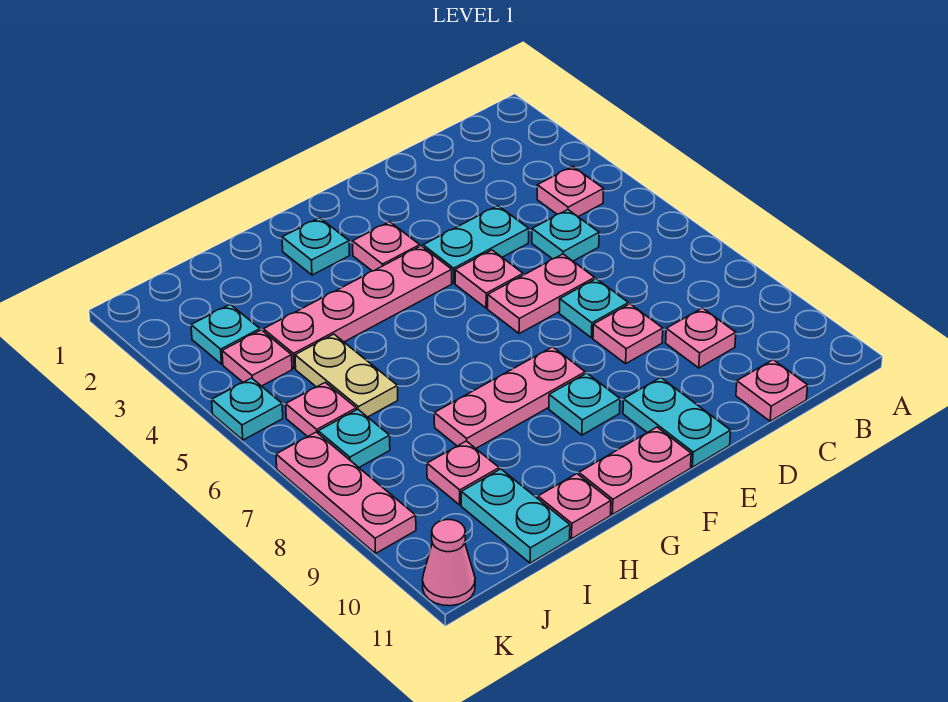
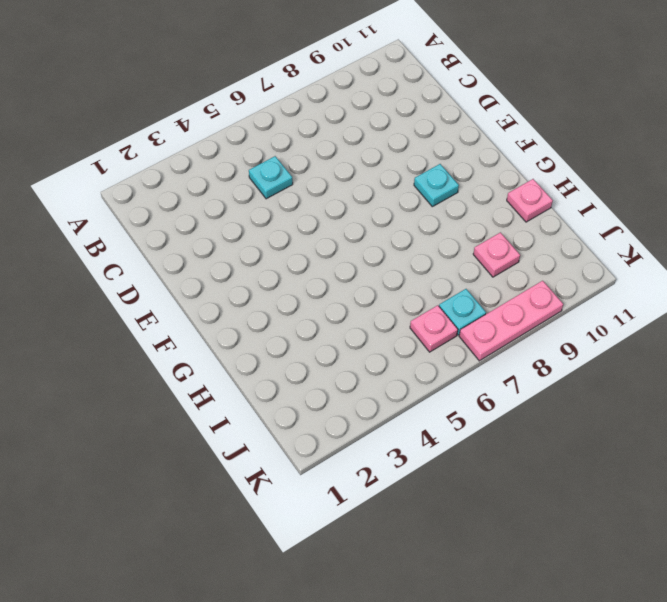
none -> pink 1x1 plate [537,166,604,217]
none -> pink 1x1 plate [666,308,736,368]
none -> pink 1x1 plate [736,360,808,421]

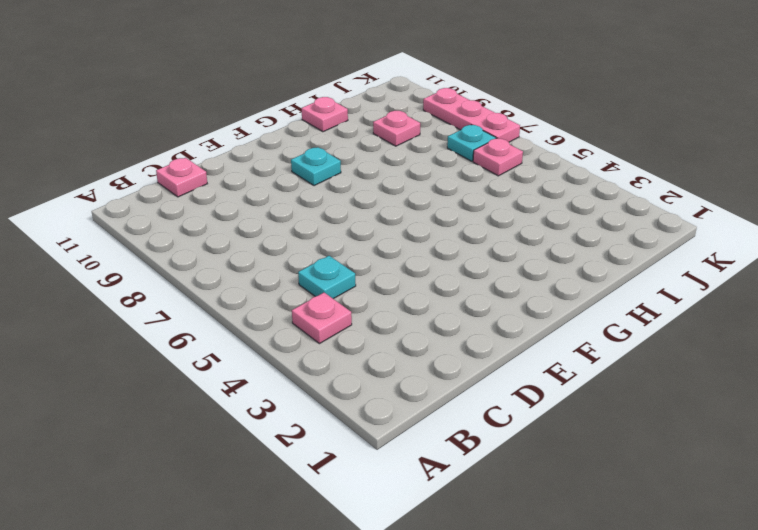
none -> pink 1x1 plate [666,308,736,368]
none -> cyan 1x2 plate [423,206,529,283]
none -> pink 1x2 plate [488,254,595,334]

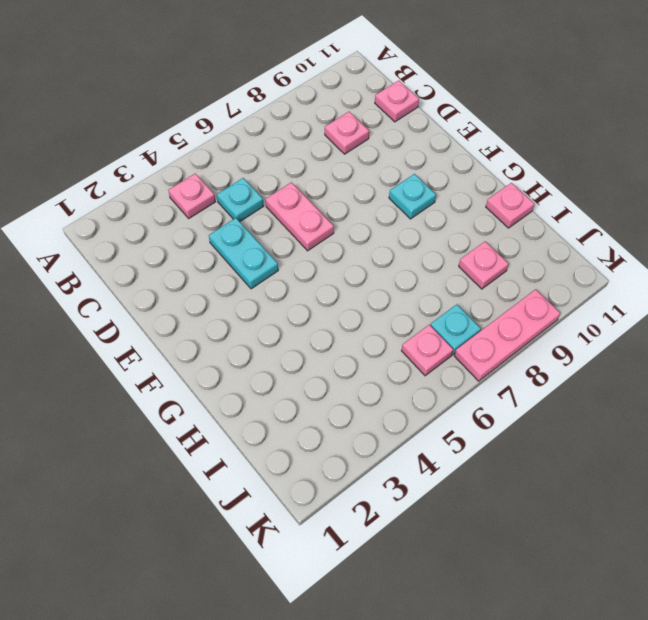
none -> cyan 1x1 plate [559,279,628,338]
none -> pink 1x1 plate [593,304,663,364]
none -> pink 1x1 plate [455,250,523,308]

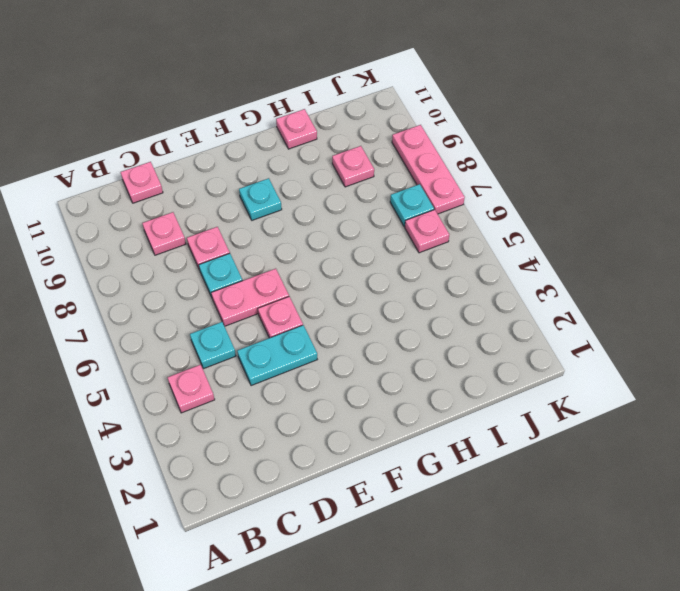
none -> cyan 1x2 plate [623,377,731,467]
none -> pink 1x1 plate [353,222,420,271]
none -> pink 1x4 plate [263,246,452,369]

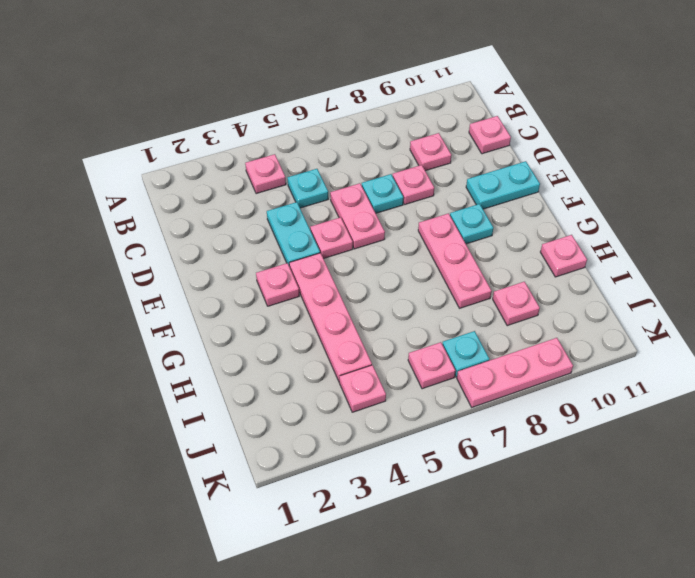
none -> pink 1x2 plate [579,427,691,514]
none -> cyan 1x1 plate [282,218,350,275]
none -> tan 1x2 plate [295,334,398,417]

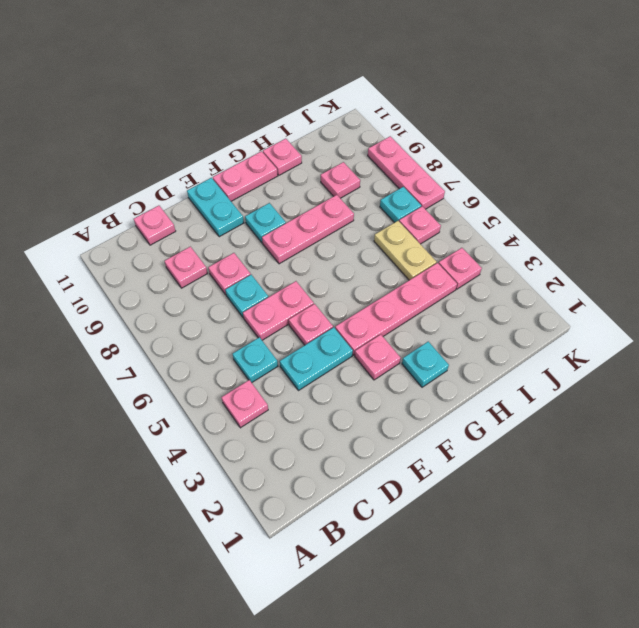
none -> cyan 1x2 plate [461,469,570,563]
none -> cyan 1x1 plate [191,304,260,364]
none -> cyan 1x1 plate [212,378,283,440]

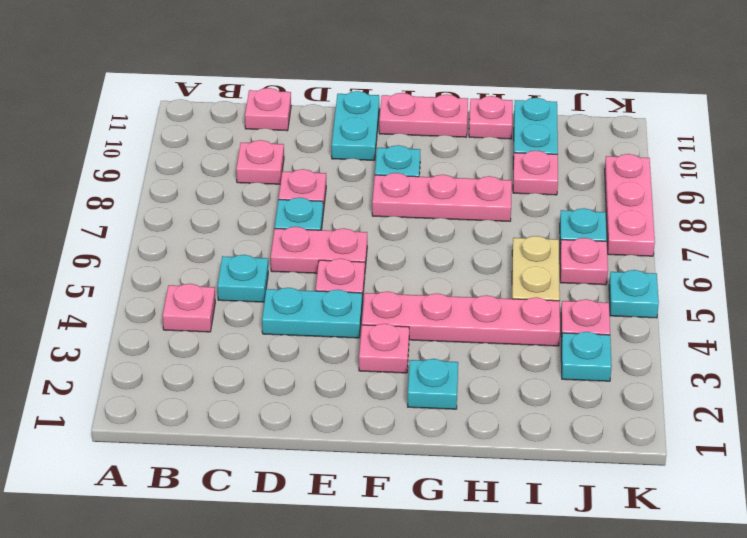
none -> pink 1x1 cone [423,520,475,606]

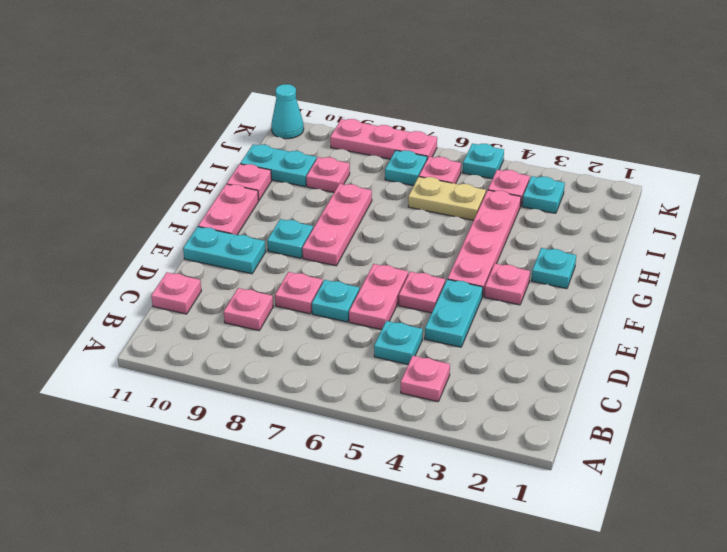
cyan 1x1 cone [271,84,304,139] -> pink 1x1 cone [423,520,475,606]

